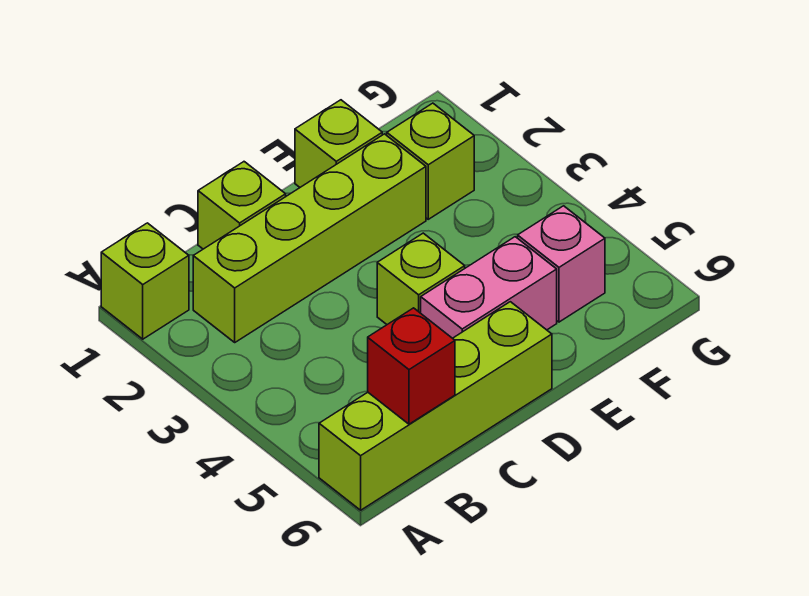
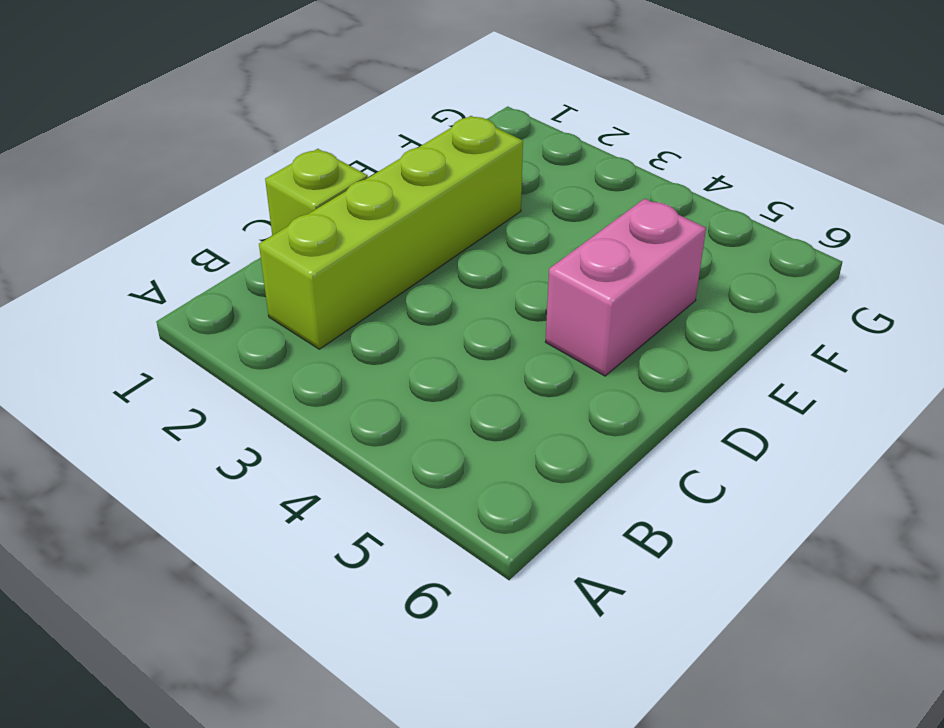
none -> lime 1x1 brick [101,223,189,339]
none -> lime 1x4 brick [319,302,552,510]

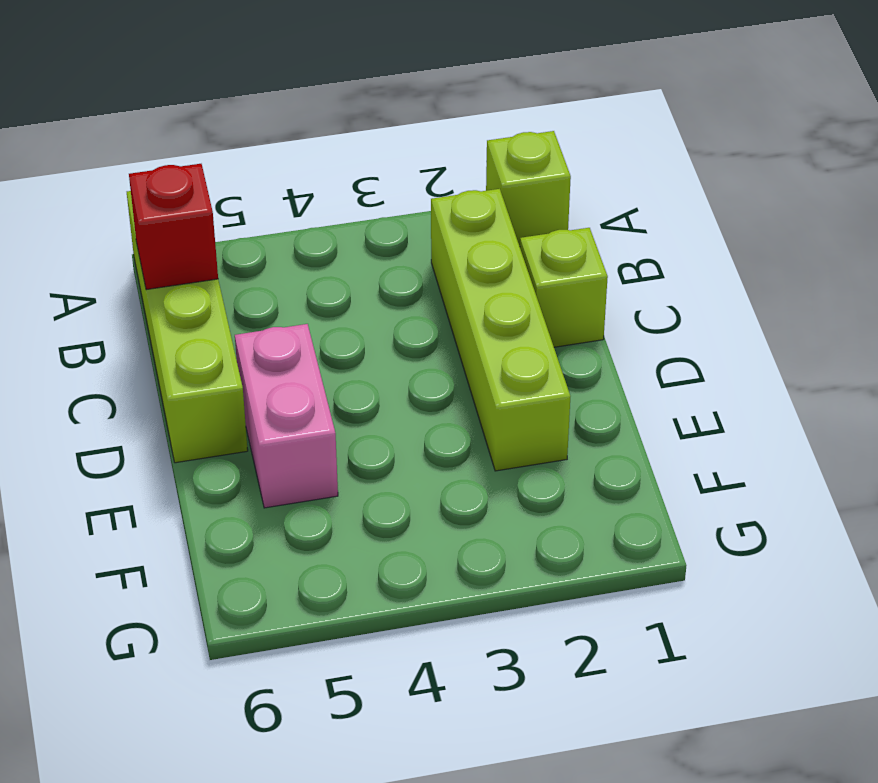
none -> lime 1x1 brick [377,233,465,324]
none -> lime 1x1 brick [295,100,382,187]

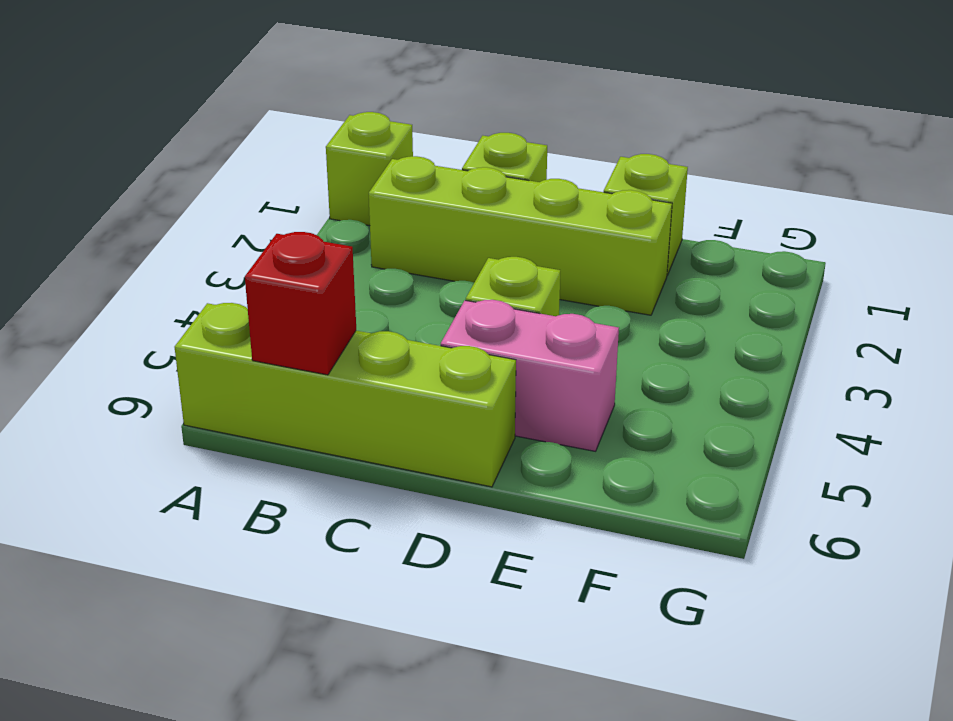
none -> lime 1x1 brick [387,103,474,219]
none -> pink 1x1 brick [518,206,605,322]

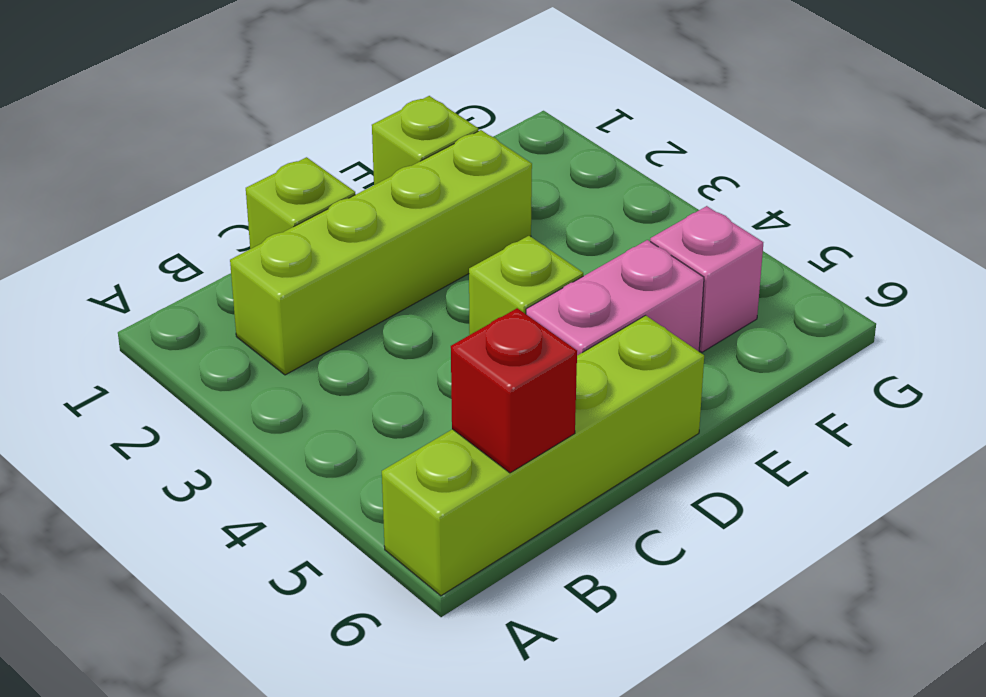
none -> lime 1x1 brick [101,223,189,339]
none -> lime 1x1 brick [387,103,474,219]

